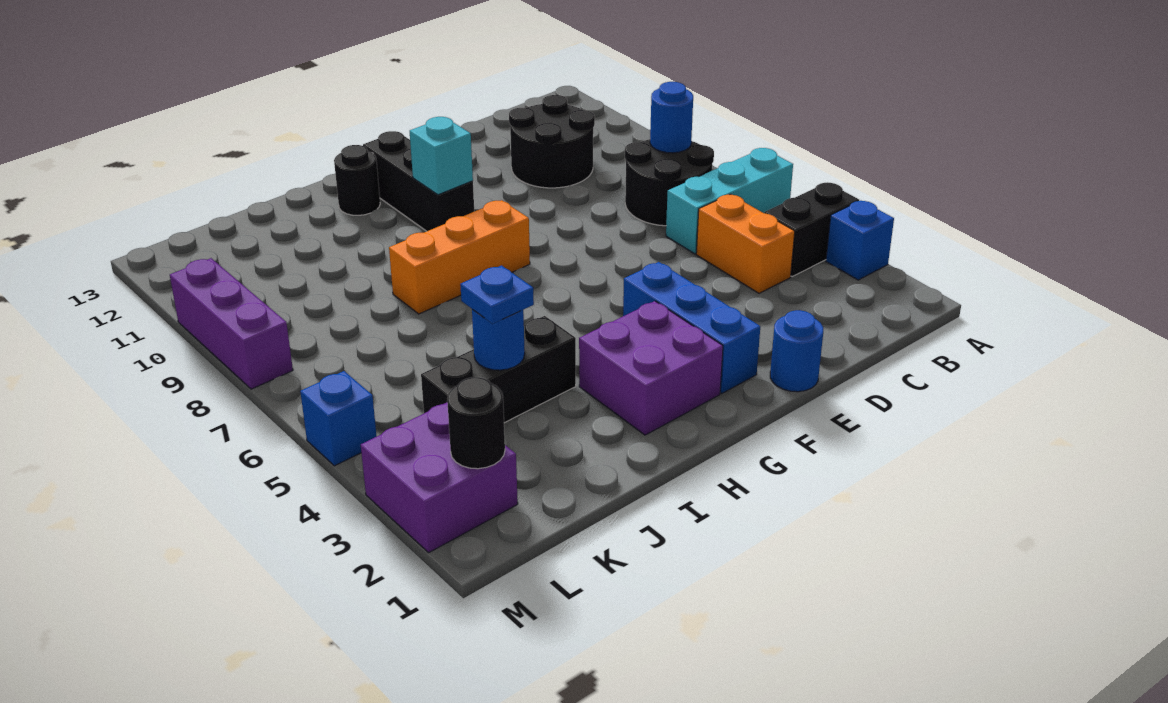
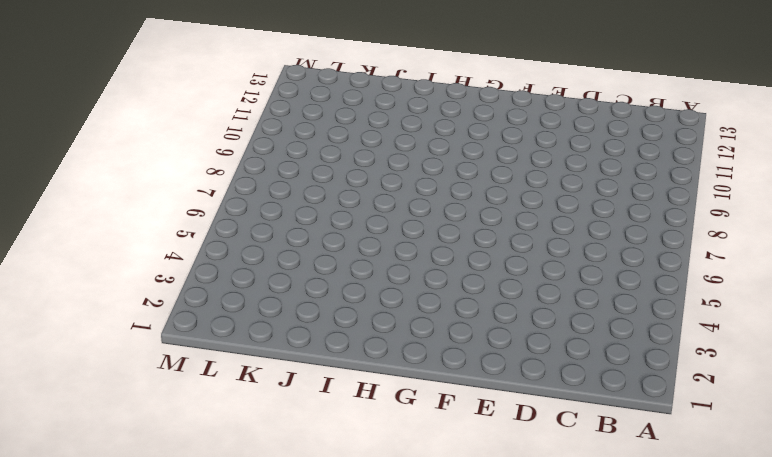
none -> blue 1x1 brick [826,201,894,280]
none -> black 1x2 brick [764,183,859,277]
none -> cyan 1x3 brick [666,148,793,254]

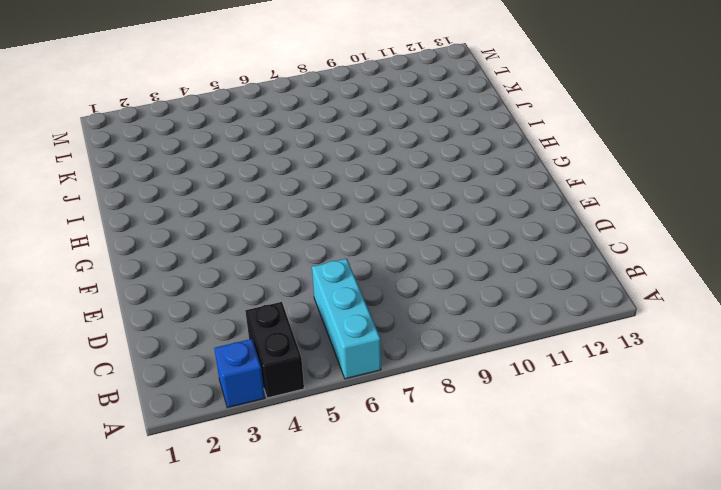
none -> black 2x2 round brick [625,139,714,226]
none -> orange 1x2 brick [696,194,795,293]
none -> black 2x2 round brick [509,95,595,188]

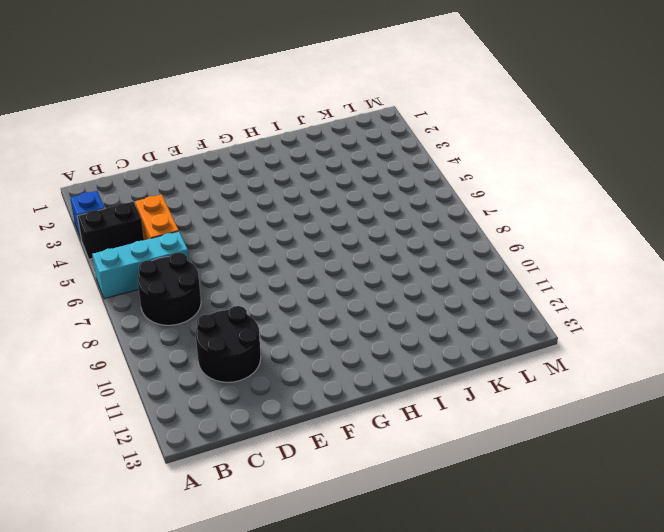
none -> blue 1x1 round brick [770,310,823,392]
none -> blue 1x3 brick [623,262,760,393]
none -> purple 2x2 brick [579,301,723,435]

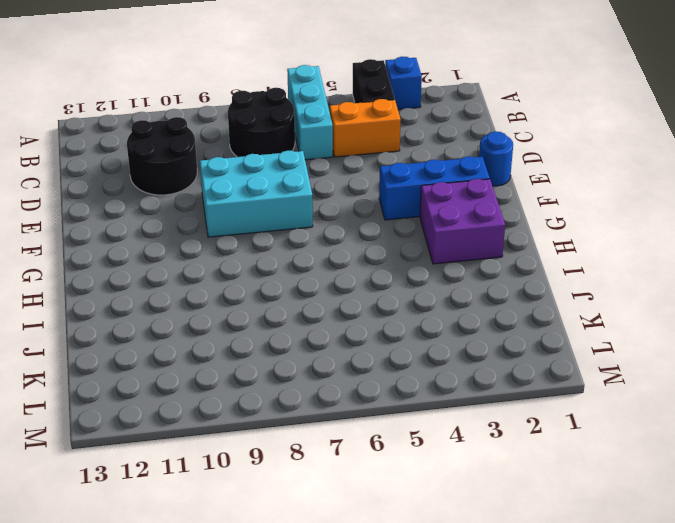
cyan 2x3 brick [200,151,313,237] -> none
none -> orange 1x3 brick [389,200,530,314]
none -> black 1x3 brick [363,131,474,231]
none -> black 1x1 round brick [334,145,380,215]

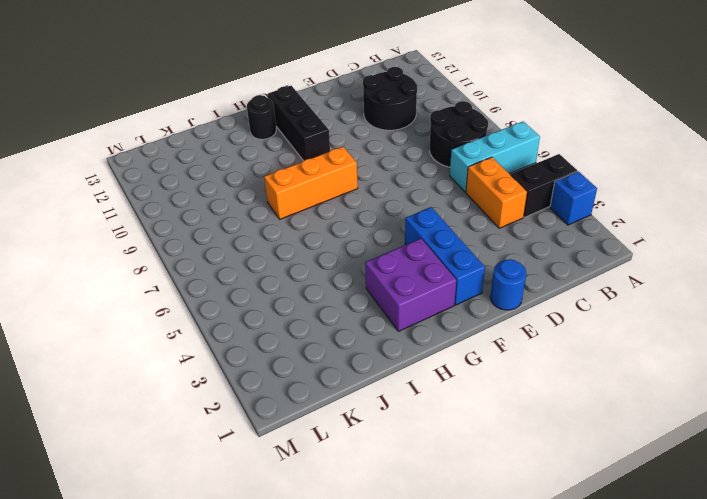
none -> black 1x3 brick [421,316,576,423]
none -> purple 2x2 brick [361,403,518,552]
none -> blue 1x1 brick [300,371,377,466]

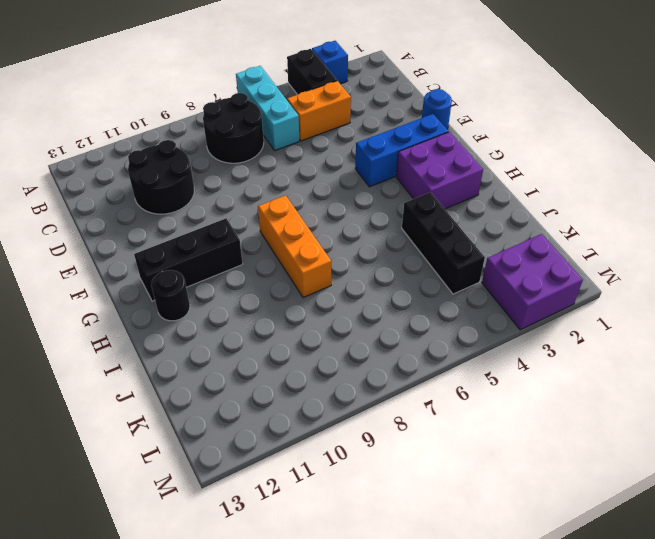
none -> blue 1x1 brick [300,371,377,466]
none -> purple 1x3 brick [170,258,293,389]
none -> blue 1x1 round brick [650,82,693,153]

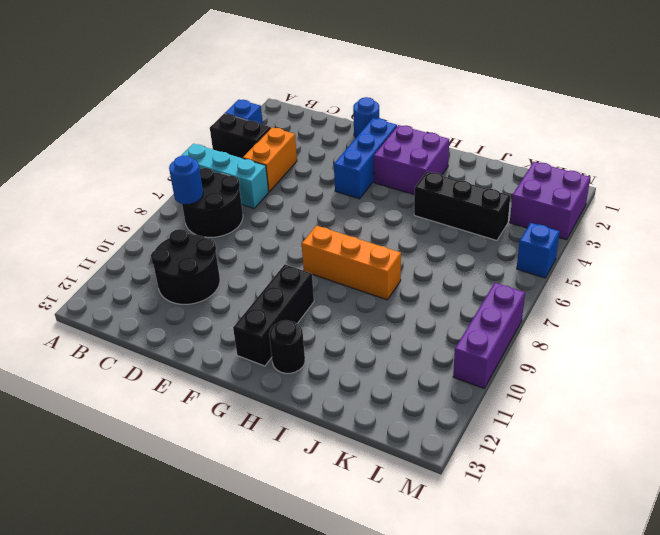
none -> cyan 1x1 brick [410,117,473,195]
none -> blue 1x1 round brick [472,309,525,370]
none -> black 1x1 round brick [447,377,505,469]

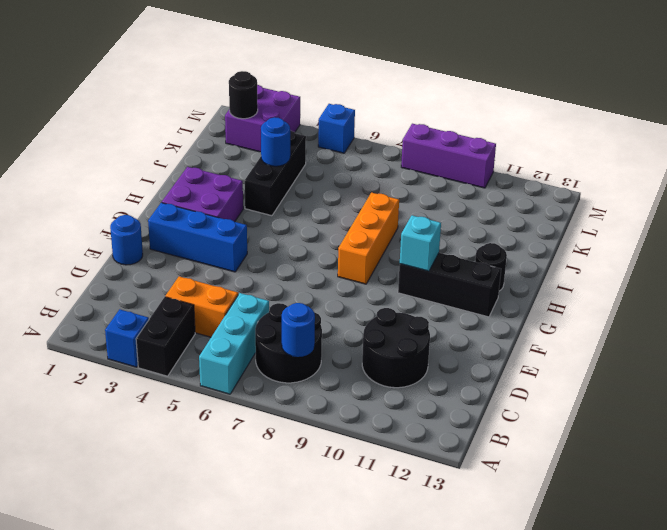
none -> blue 1x1 plate [460,266,534,324]

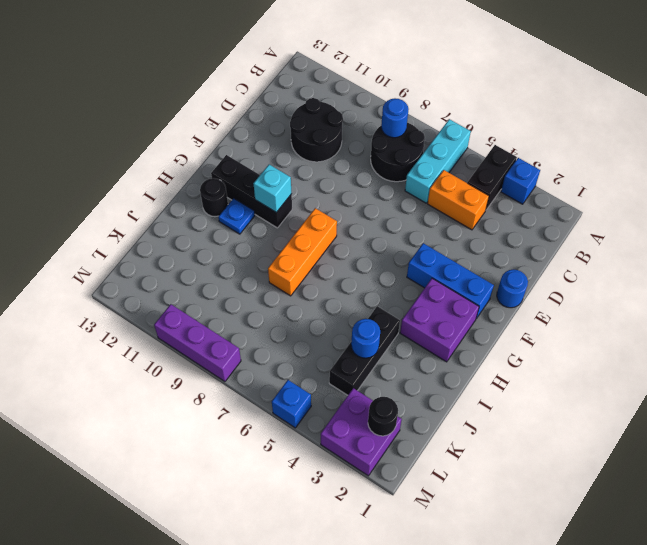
blue 1x1 plate [218,198,255,234] -> blue 1x1 plate moved to [460,266,534,324]

